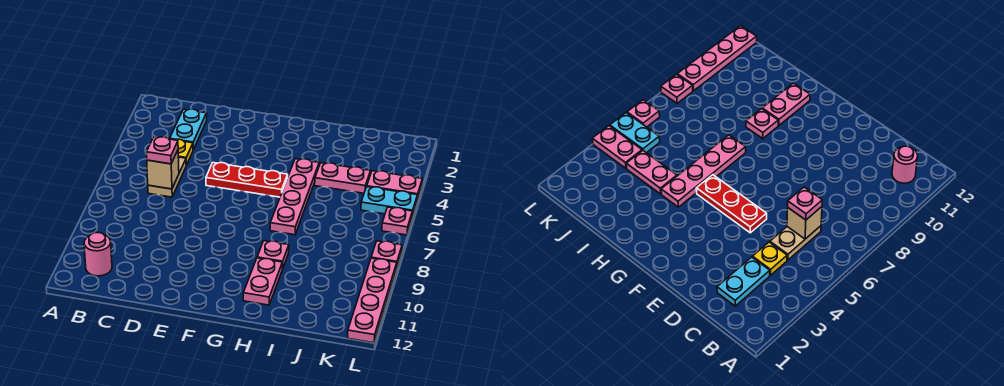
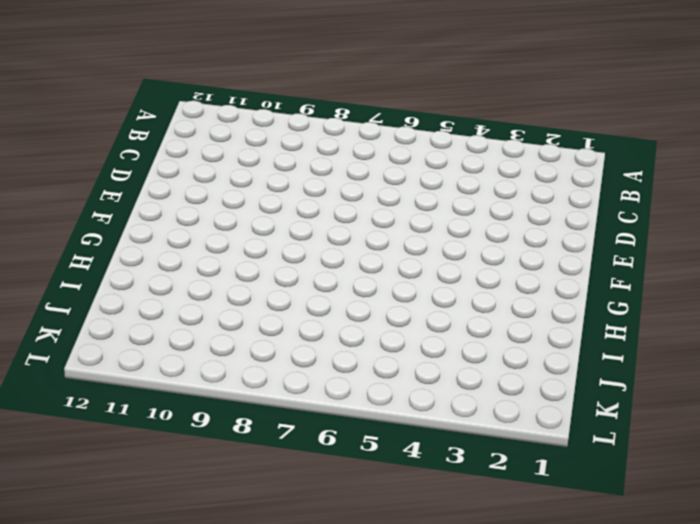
none -> pink 1x1 round brick [84,233,112,276]
none -> cyan 1x2 plate [170,109,207,150]
none -> yellow 1x1 plate [175,139,193,165]

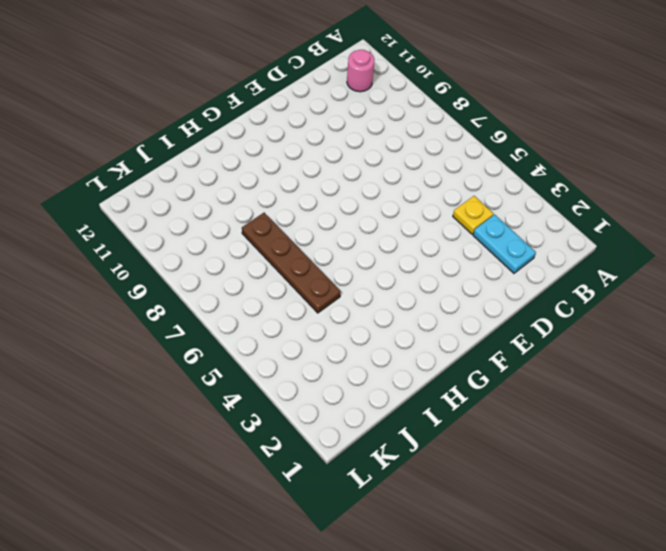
brown 1x4 plate [242,213,341,313] -> none
none -> tan 1x2 plate [148,157,186,197]
none -> red 1x3 plate [206,163,288,197]
none -> pink 1x4 plate [270,159,319,235]

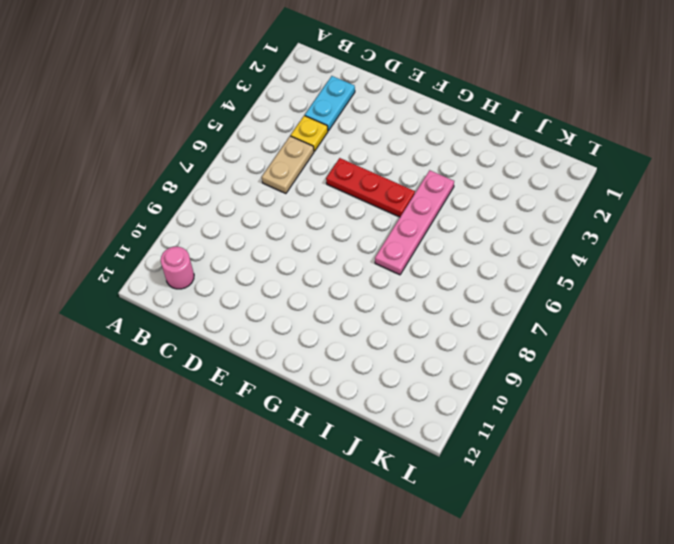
none -> pink 1x1 plate [257,241,289,269]
none -> pink 1x2 plate [243,258,282,305]
none -> pink 1x2 plate [315,163,371,193]

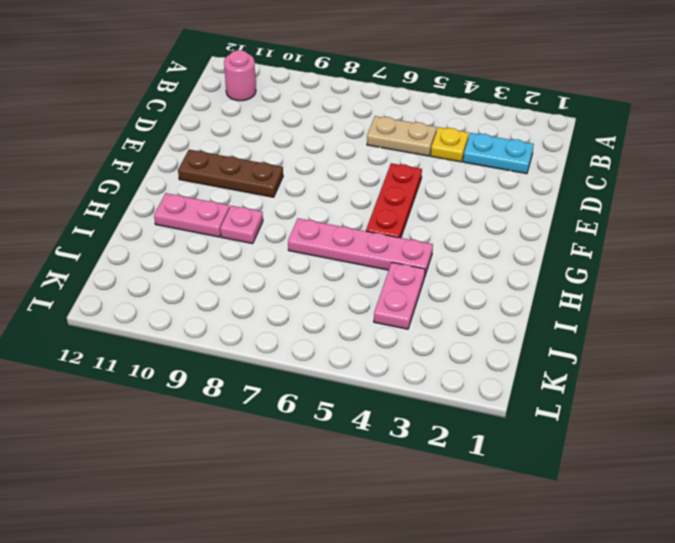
brown 1x3 plate [178,150,283,197] -> none
none -> pink 1x2 plate [367,171,422,201]
none -> cyan 1x2 plate [361,187,417,217]
none -> pink 1x1 plate [382,207,412,235]

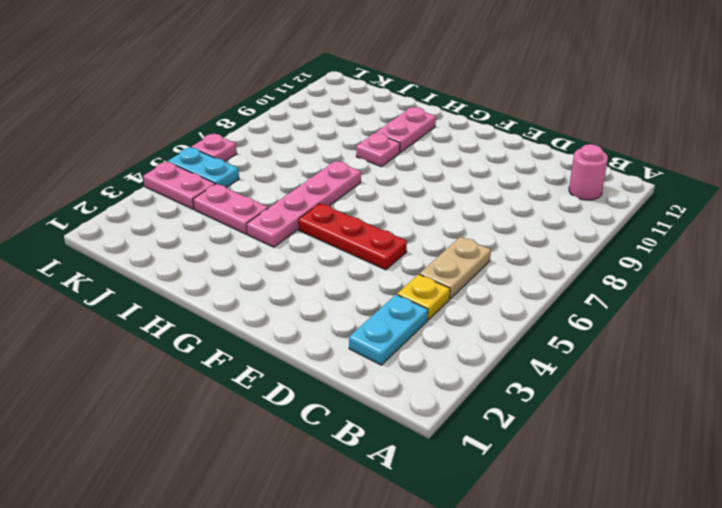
none -> pink 1x1 plate [371,241,402,267]
none -> pink 1x4 plate [348,258,397,343]
none -> tan 1x1 brick [147,150,179,189]

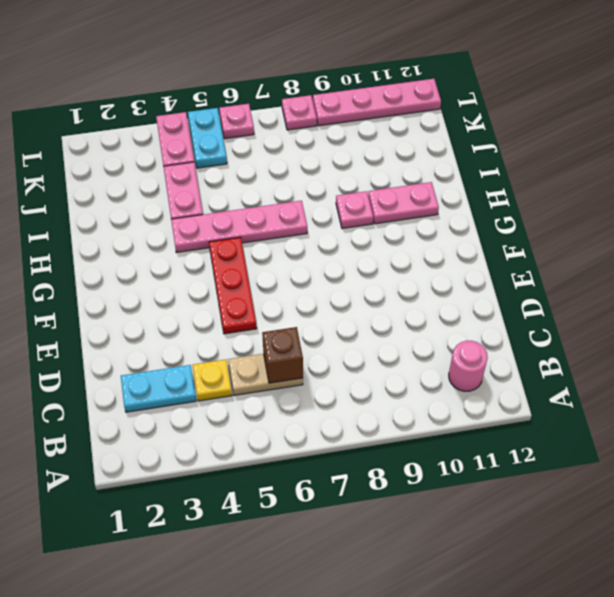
brown 1x1 brick [262,327,303,383] -> tan 1x1 brick [147,150,179,189]
none -> pink 1x1 plate [146,137,178,164]

